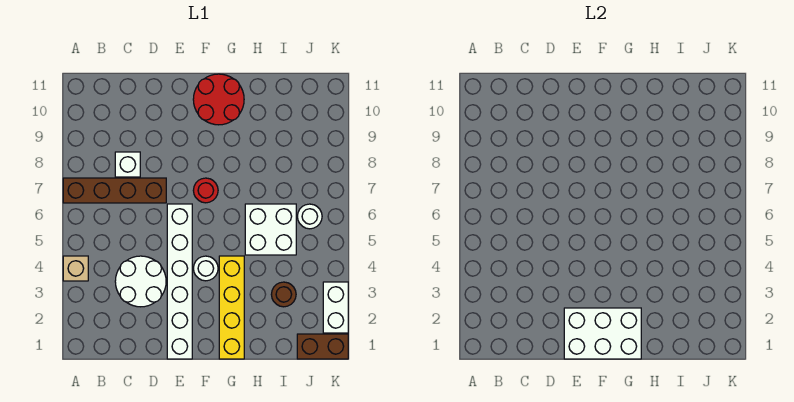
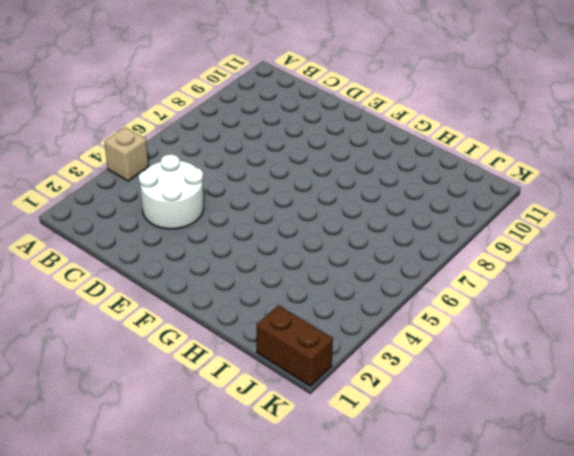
none -> brown 1x4 brick [63,178,166,203]
none -> white 1x1 brick [115,152,140,177]
none -> white 1x6 brick [167,204,192,359]

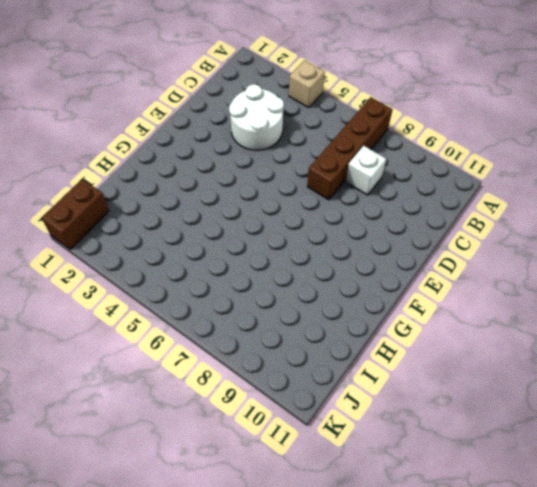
none -> white 1x6 brick [167,204,192,359]
none -> white 1x1 round brick [193,256,218,281]
none -> red 1x1 round brick [193,178,218,203]

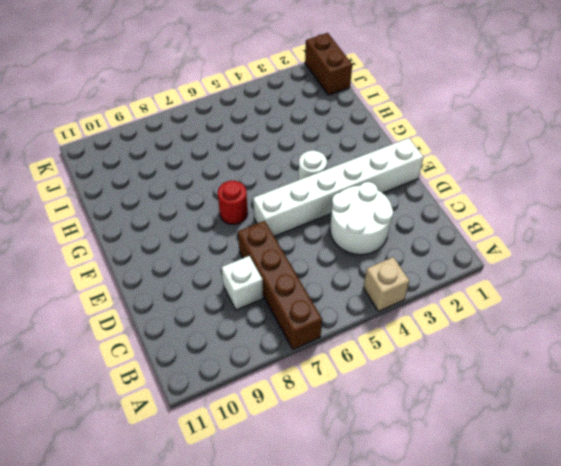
none -> red 2x2 round brick [193,74,244,125]
none -> yellow 1x4 brick [219,256,244,359]
none -> white 2x2 brick [245,204,296,255]

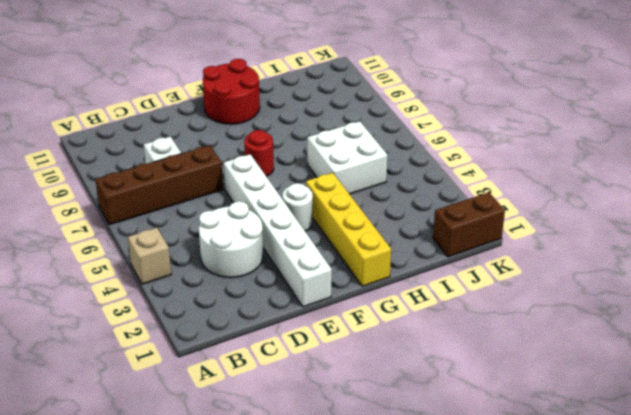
none -> brown 1x1 round brick [271,282,296,307]
none -> white 1x1 round brick [297,204,322,229]
none -> white 1x2 brick [323,282,348,333]

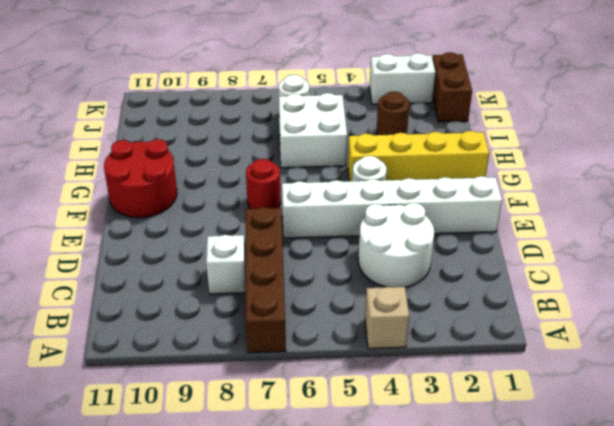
none -> white 2x3 brick [564,308,641,359]

